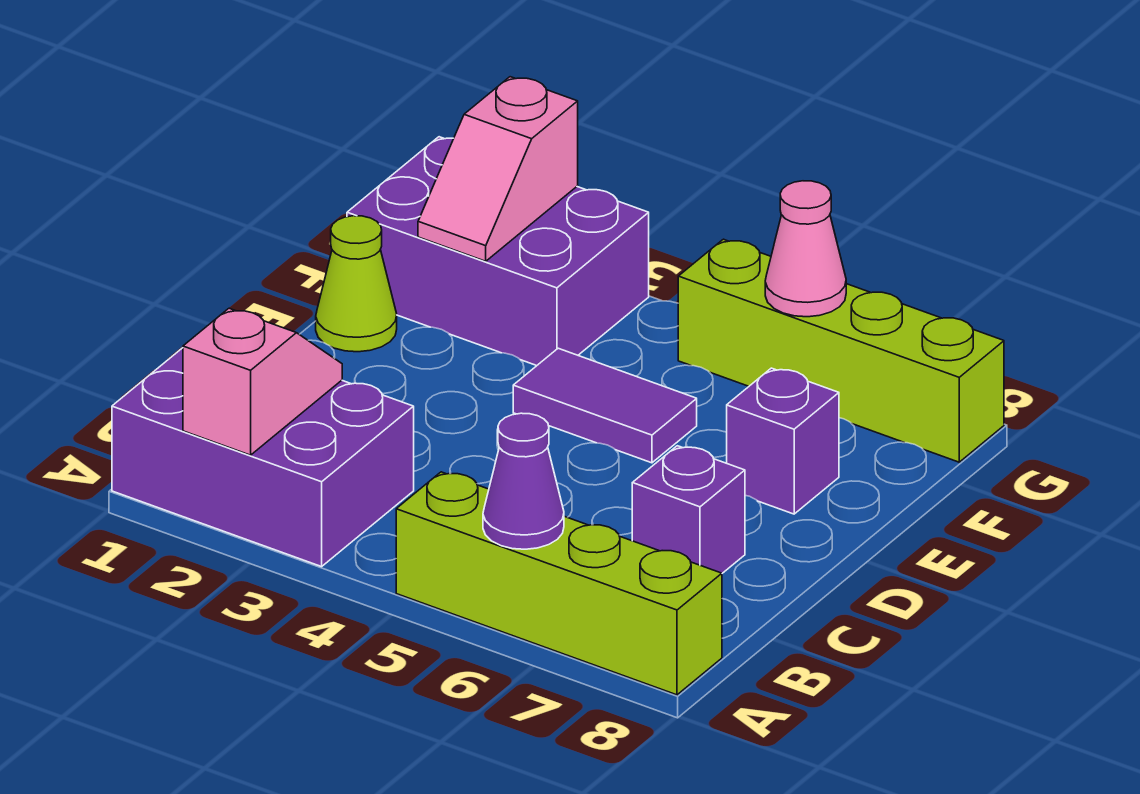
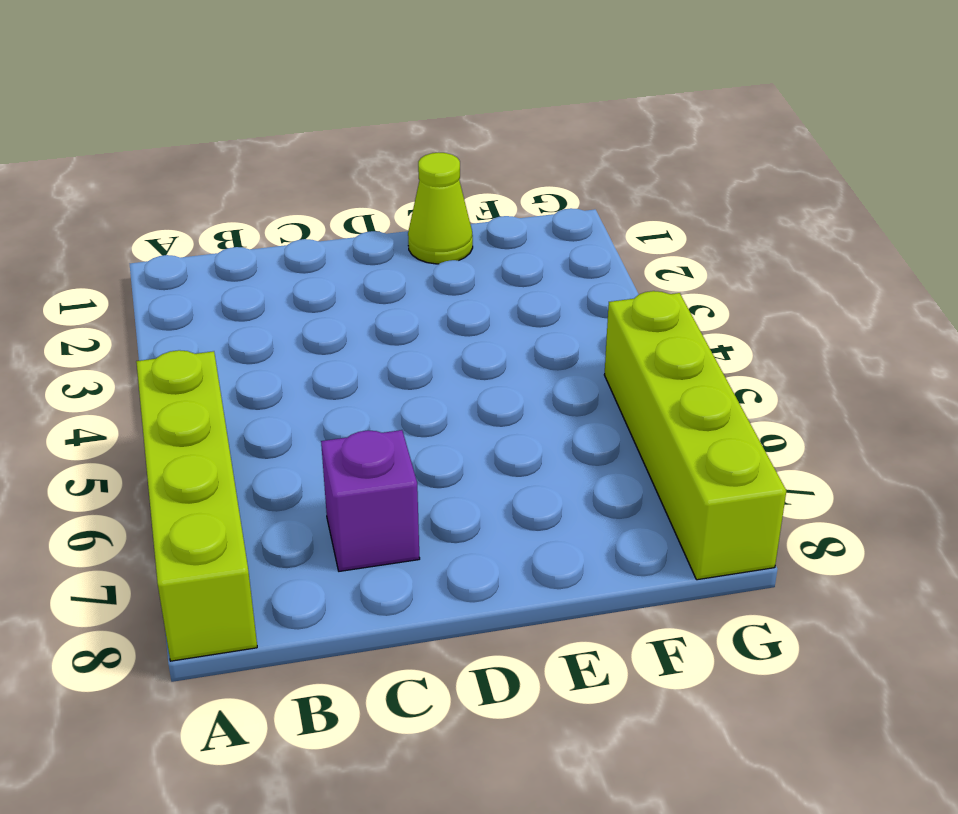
none -> purple 2x3 brick [112,348,414,567]
none -> purple 1x2 tile [513,348,697,463]
none -> purple 1x1 brick [727,368,839,514]

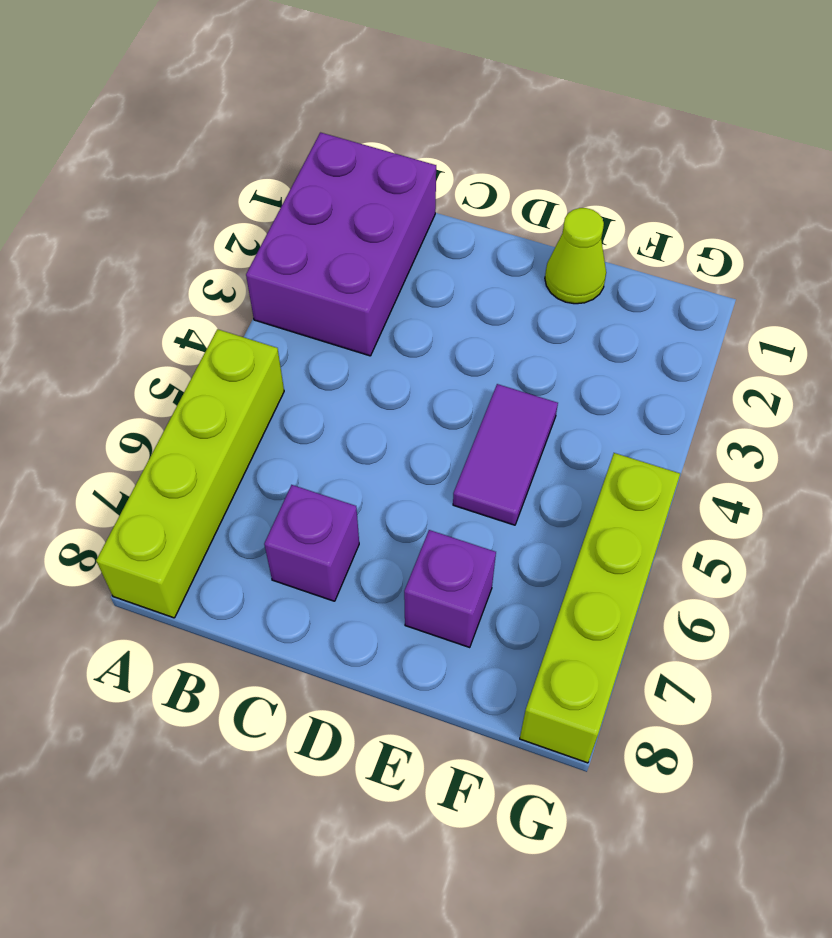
none -> purple 2x3 brick [347,137,649,366]
none -> pink 1x2 slope [183,308,342,455]
none -> purple 1x1 cone [483,413,564,549]

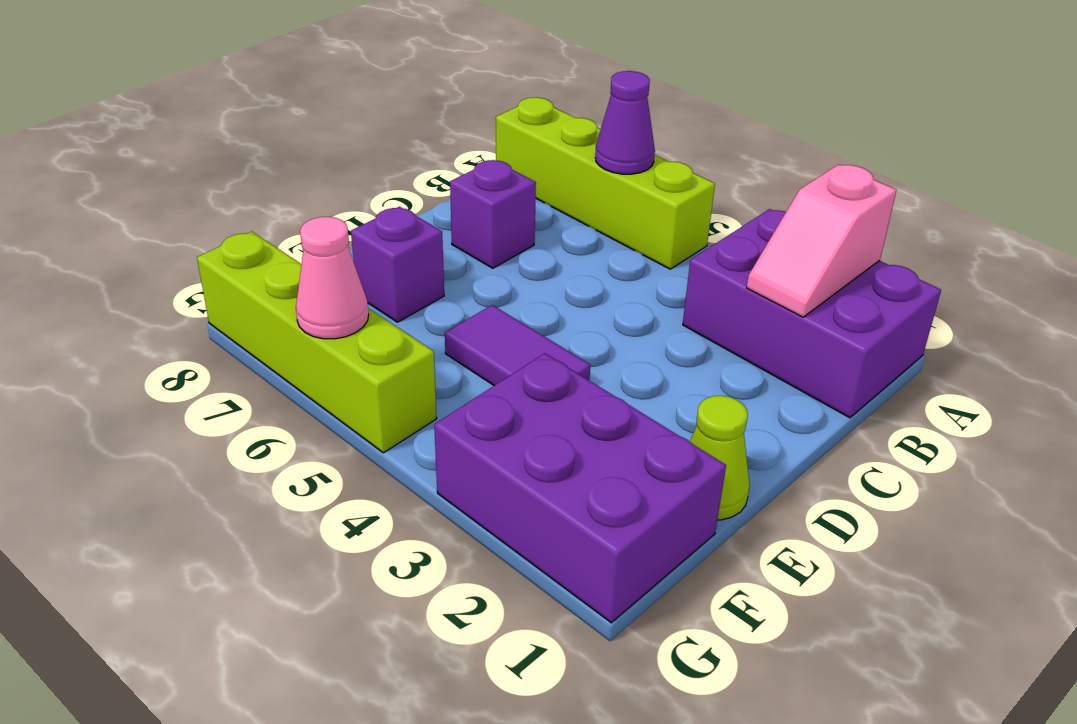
none -> pink 1x2 slope [418,77,578,261]

